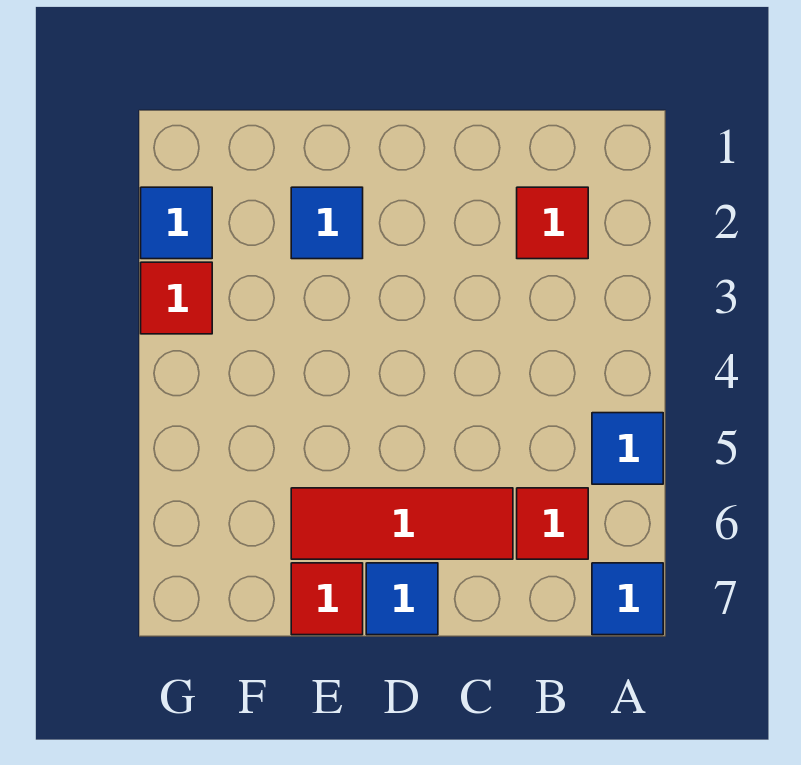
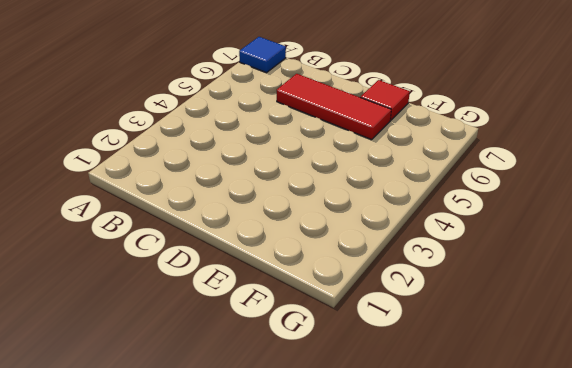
none -> blue 1x1 tile [592,413,663,484]
none -> red 1x1 tile [517,187,588,259]

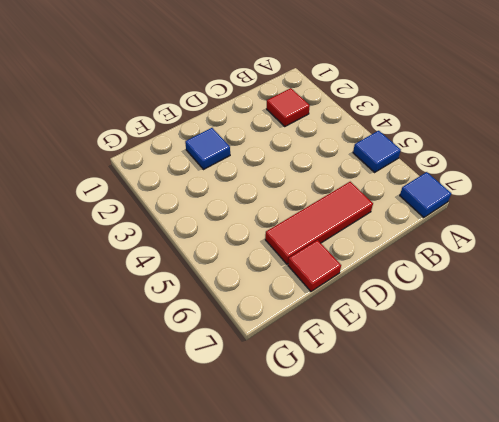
none -> red 1x1 tile [517,488,588,559]
none -> blue 1x1 tile [366,563,438,635]

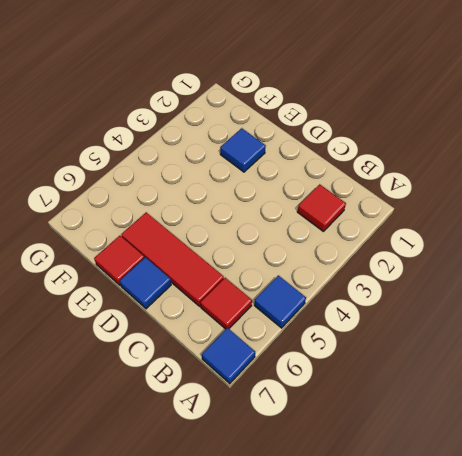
none -> blue 1x1 tile [141,187,212,259]
none -> red 1x1 tile [141,262,212,334]

